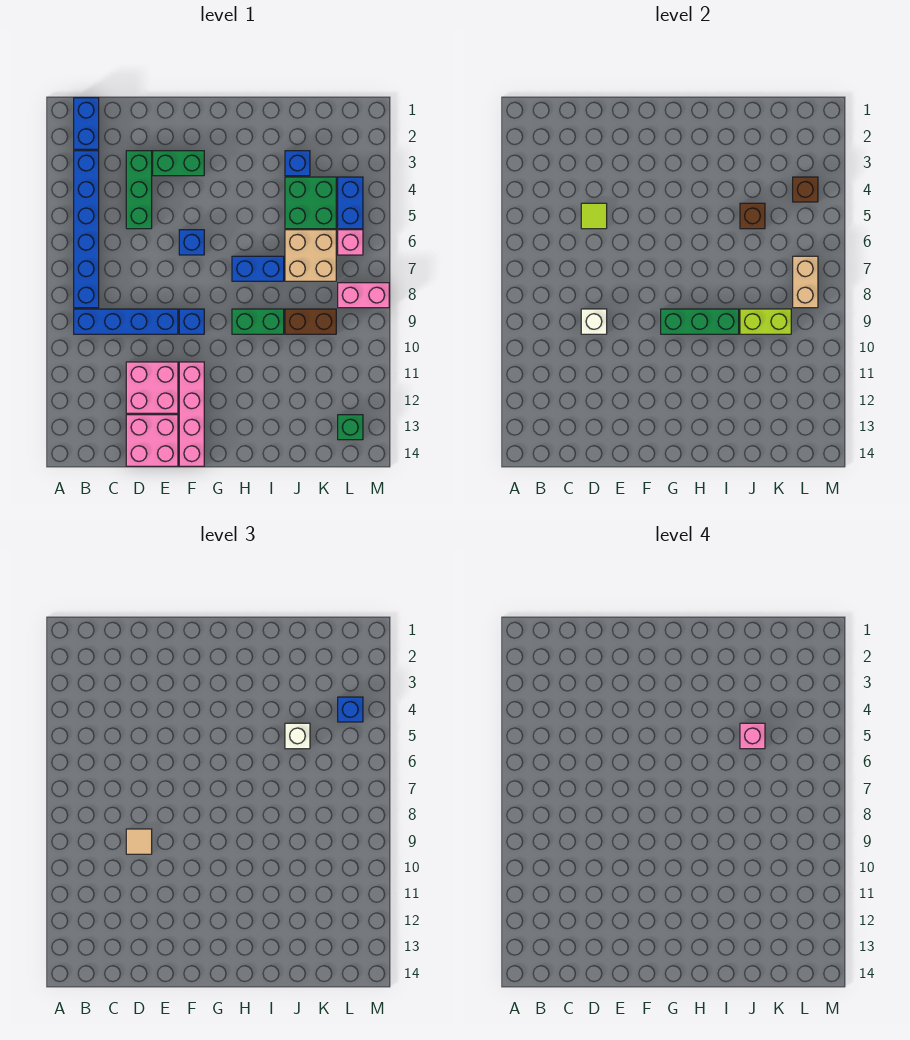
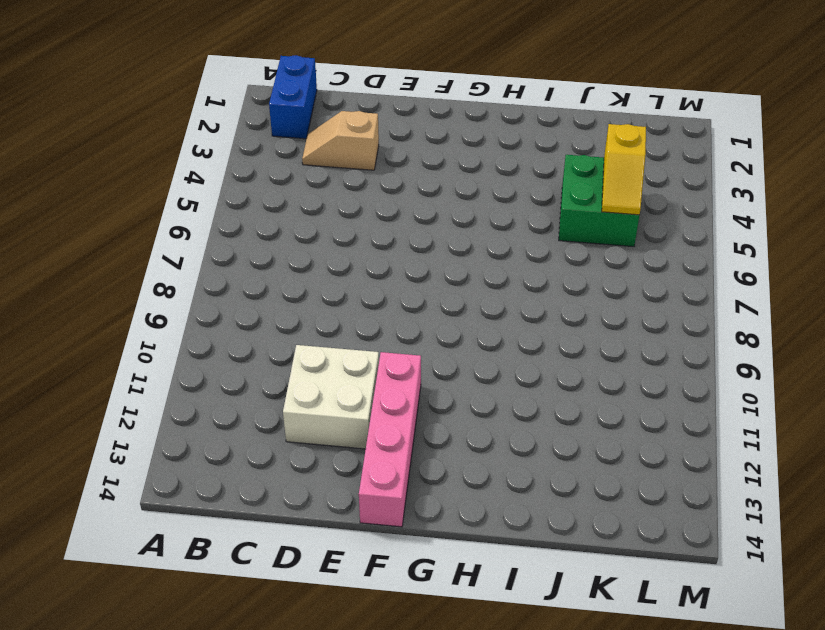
tan 1x2 slope [302,111,379,170] -> green 1x3 brick [126,151,152,229]
white 2x2 brick [283,345,379,449] -> pink 2x2 brick [126,362,178,413]
yellow 1x2 slope [602,124,646,215] -> none
none -> blue 1x6 brick [74,151,99,308]
none -> blue 1x4 brick [74,309,178,334]
none -> pink 2x2 brick [126,415,178,466]
none -> green 1x2 brick [153,151,204,176]

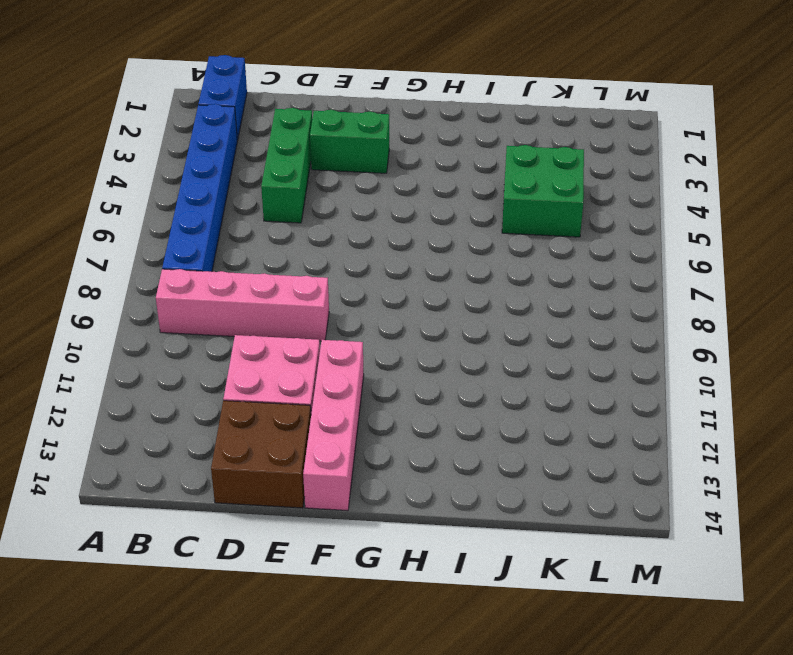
pink 1x4 brick [156,269,329,341] -> blue 1x4 brick [74,309,178,334]
brown 2x2 brick [211,401,311,508] -> pink 2x2 brick [126,415,178,466]
none -> blue 1x1 brick [179,230,204,255]
none -> blue 1x1 brick [179,309,204,334]
none -> blue 1x2 brick [232,256,284,281]
none -> green 1x2 brick [232,309,284,334]

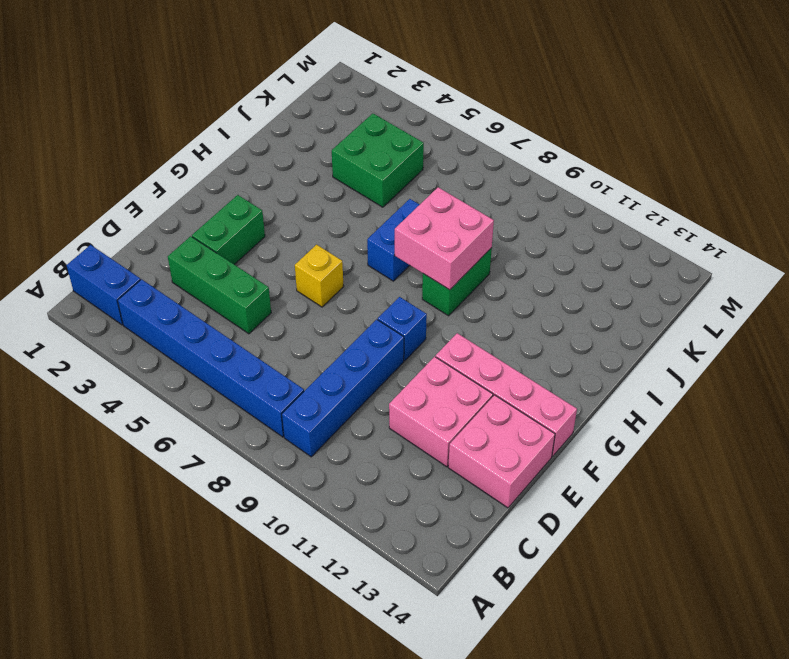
yellow 1x1 brick [295,245,343,307] -> blue 1x1 brick [179,230,204,255]
pink 2x2 brick [395,187,494,290] -> green 1x3 brick [661,309,739,334]
none -> blue 1x1 brick [285,151,310,176]
none -> tan 2x2 brick [285,230,336,281]
none -> brown 1x2 brick [285,309,336,334]
none -> blue 1x2 brick [338,177,363,229]

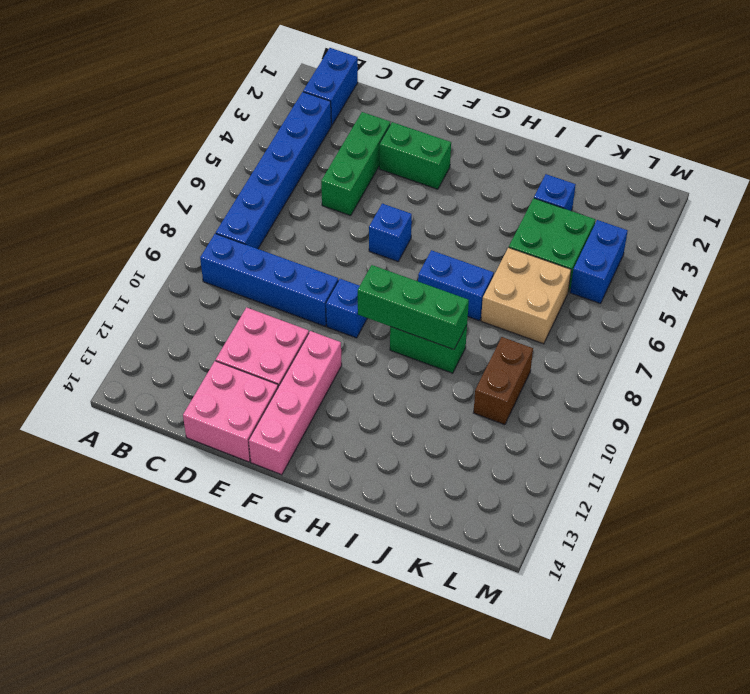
brown 1x2 brick [473,337,533,425] -> brown 1x2 brick turned to [285,309,336,334]
none -> pink 1x1 brick [338,230,363,255]
none -> pink 1x2 brick [338,283,389,308]
none -> green 1x1 brick [338,415,363,440]
none -> lime 1x1 tile [581,203,607,229]

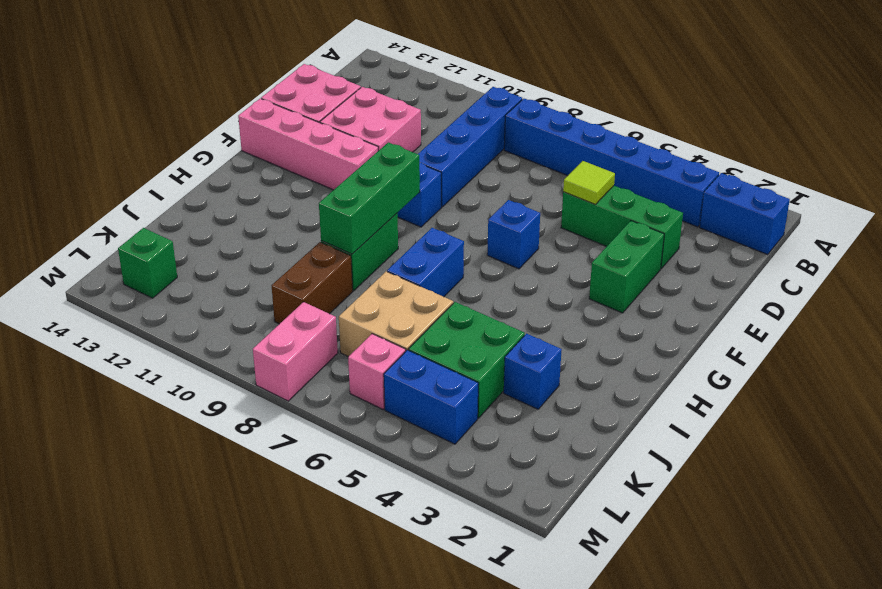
none -> white 1x1 brick [581,309,607,334]
none -> brown 1x1 brick [740,203,765,229]
none -> lime 1x2 brick [740,309,791,334]
none -> brown 1x1 brick [793,177,818,202]

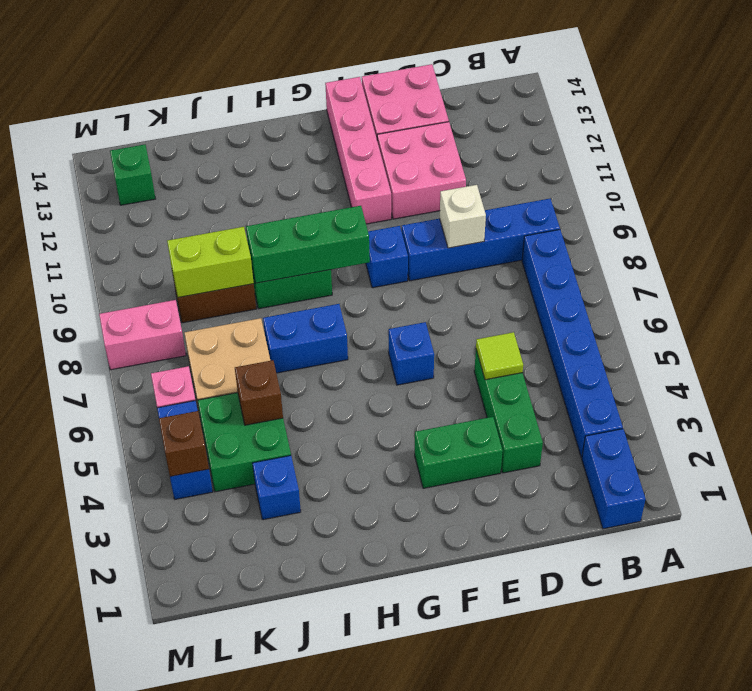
none -> tan 1x2 brick [793,256,818,308]
none -> tan 1x1 tile [126,829,152,854]
none -> white 1x1 brick [285,723,310,749]
none -> blue 1x1 brick [338,697,363,722]

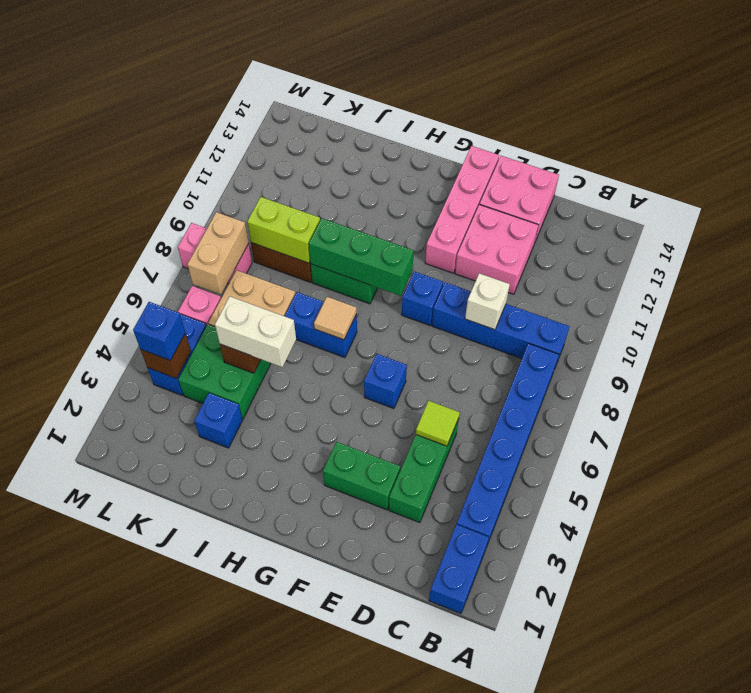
tan 1x1 tile [314,297,357,340] -> tan 1x1 tile moved to [126,829,152,854]
white 1x2 brick [215,297,296,367] -> white 1x1 brick [285,723,310,749]
none -> green 1x1 brick [338,415,363,440]
none -> pink 1x1 brick [740,723,765,749]

